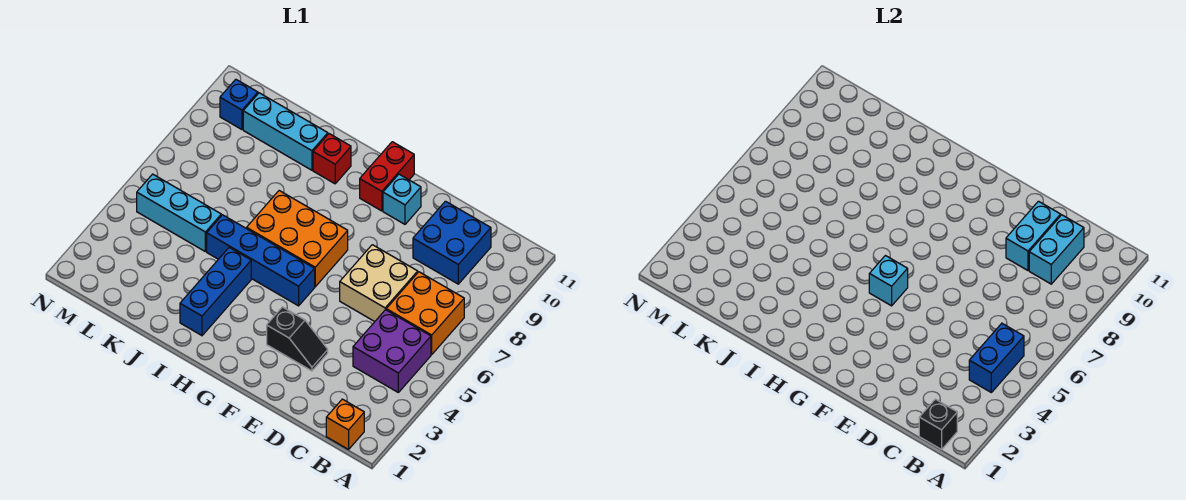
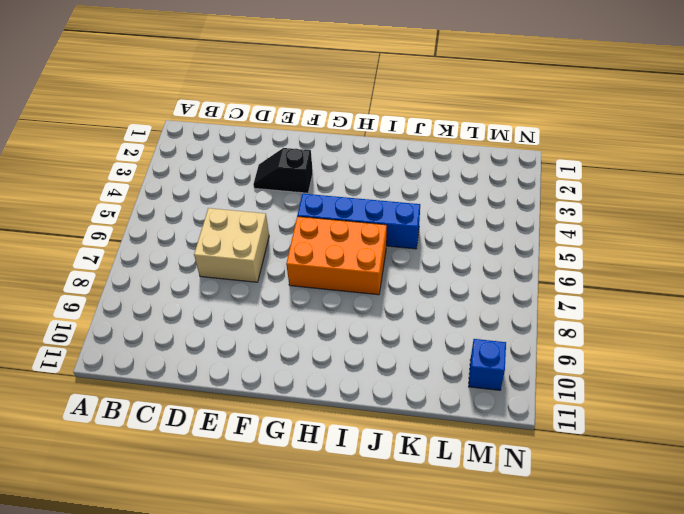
none -> orange 1x1 brick [326,399,364,449]
none -> purple 2x2 brick [353,310,431,392]
none -> orange 2x2 brick [386,272,464,354]

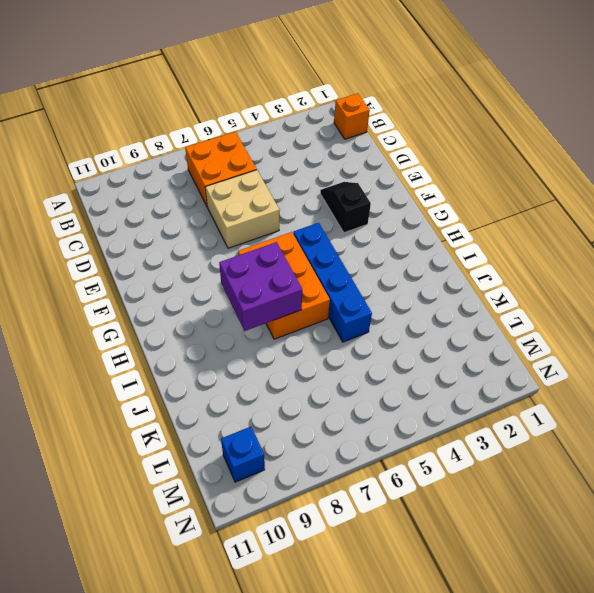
purple 2x2 brick [219,242,302,331] -> purple 2x2 brick moved to [353,310,431,392]
none -> blue 2x2 brick [413,201,491,284]
none -> cyan 1x1 brick [383,174,421,224]
none -> red 1x2 brick [360,142,414,211]

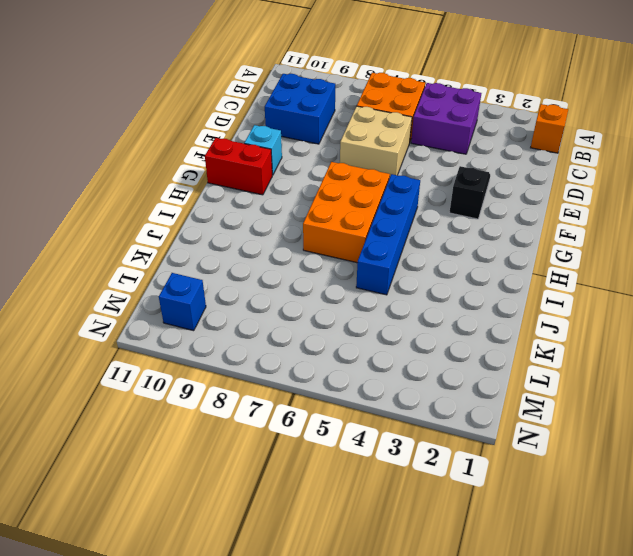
none -> blue 1x3 brick [180,247,251,335]
none -> red 1x1 brick [313,134,351,184]
none -> cyan 1x3 brick [243,93,328,170]

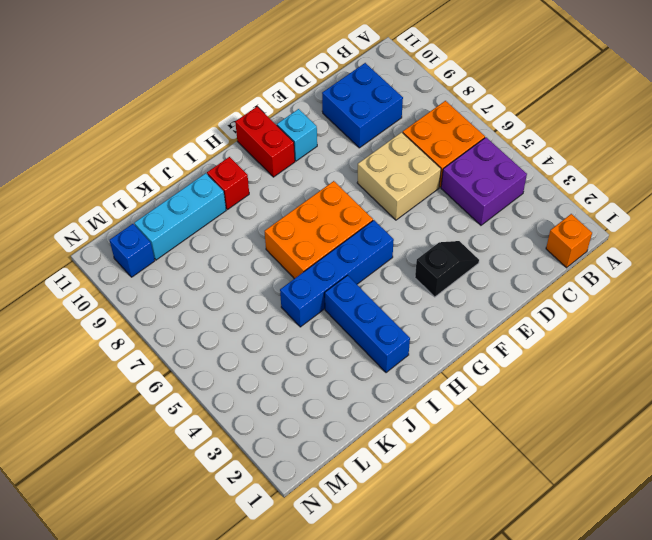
none -> cyan 1x3 brick [137,174,221,251]
none -> black 1x1 brick [919,399,957,449]
none -> blue 1x2 brick [969,323,1024,392]

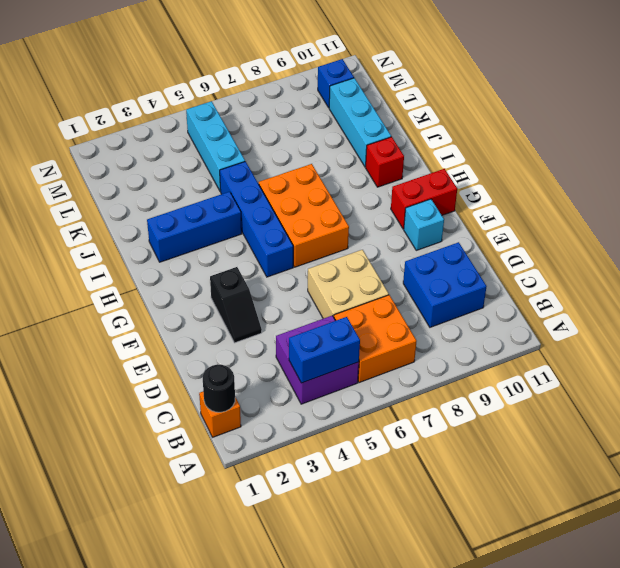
black 1x1 round brick [203,365,235,412] -> black 1x1 brick [919,399,957,449]
none -> cyan 1x2 brick [1029,215,1084,284]
none -> cyan 1x2 brick [1006,201,1061,270]
none -> cyan 1x1 brick [869,256,908,306]

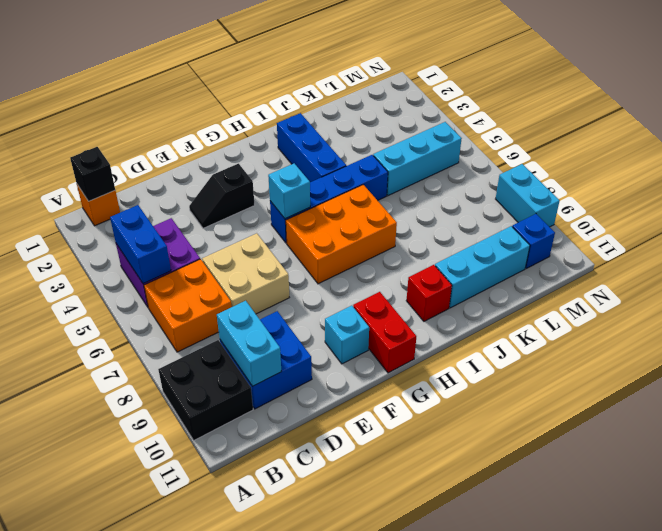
black 2x2 brick [158,340,253,440] -> none
cyan 1x2 brick [496,164,559,227] -> cyan 1x2 brick moved to [1006,201,1061,270]

